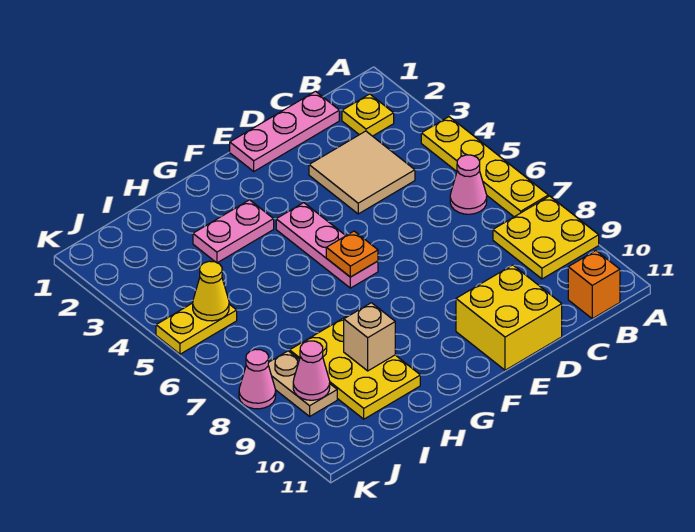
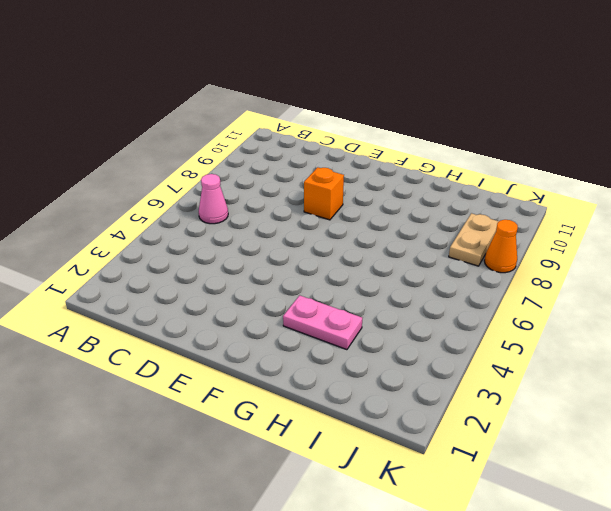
orange 1x1 brick [304,167,344,220] -> orange 1x1 brick moved to [568,251,620,319]
orange 1x1 cone [484,220,518,273] -> pink 1x1 cone [239,349,276,409]
none -> yellow 1x4 plate [421,117,548,217]
none -> yellow 2x2 plate [493,196,599,279]
none -> yellow 1x1 plate [342,94,394,136]

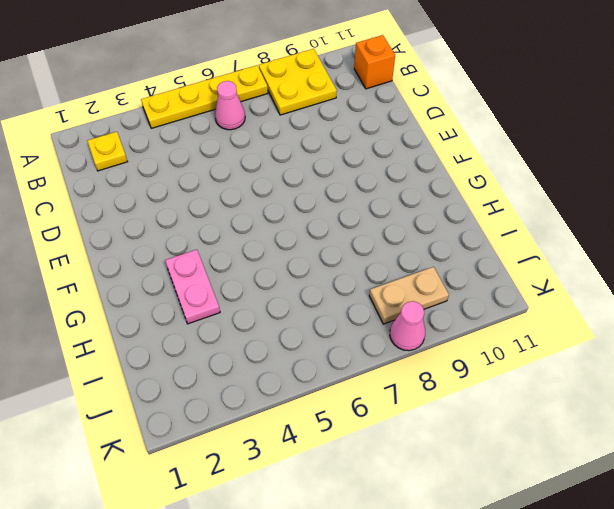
none -> pink 1x3 plate [230,91,339,171]
none -> tan 2x2 tile [309,131,415,214]
none -> yellow 2x2 brick [456,265,562,370]

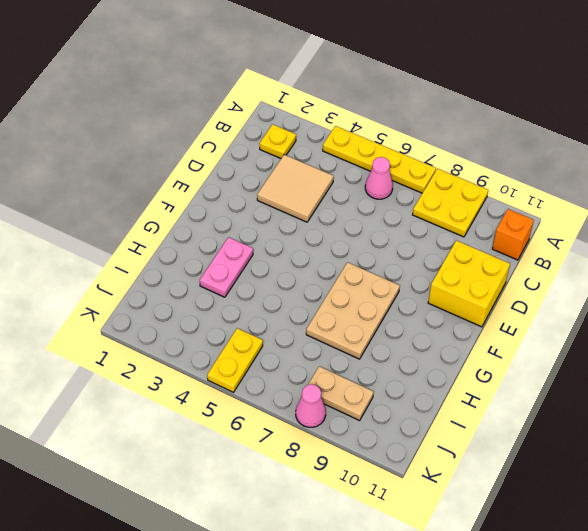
tan 2x3 plate [306,262,400,359] -> yellow 2x3 plate [290,316,420,419]
none -> pink 1x3 plate [230,91,339,171]
none -> pink 1x3 plate [276,203,378,288]
none -> orange 1x1 plate [326,231,378,277]

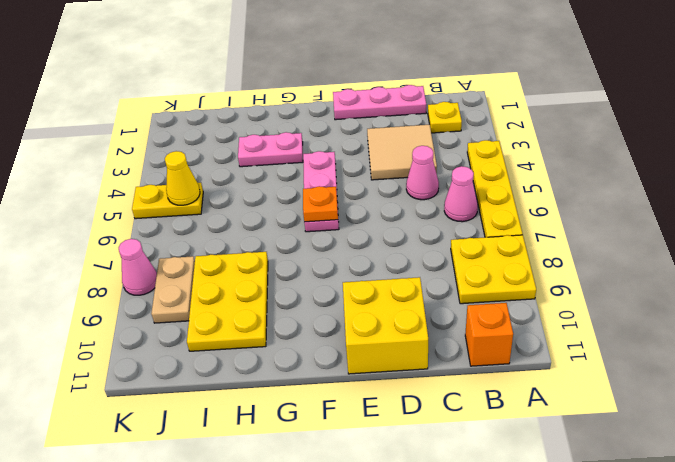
pink 1x1 cone [406,146,439,200] -> pink 1x1 cone moved to [293,341,330,400]
none -> tan 1x1 brick [344,303,395,371]

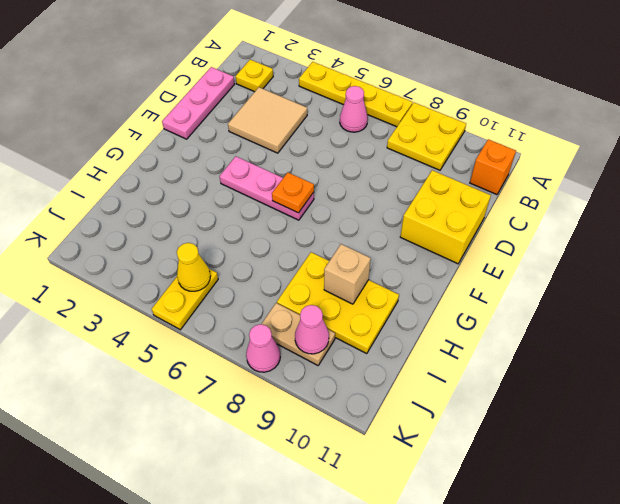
none -> pink 1x2 plate [193,200,274,263]

